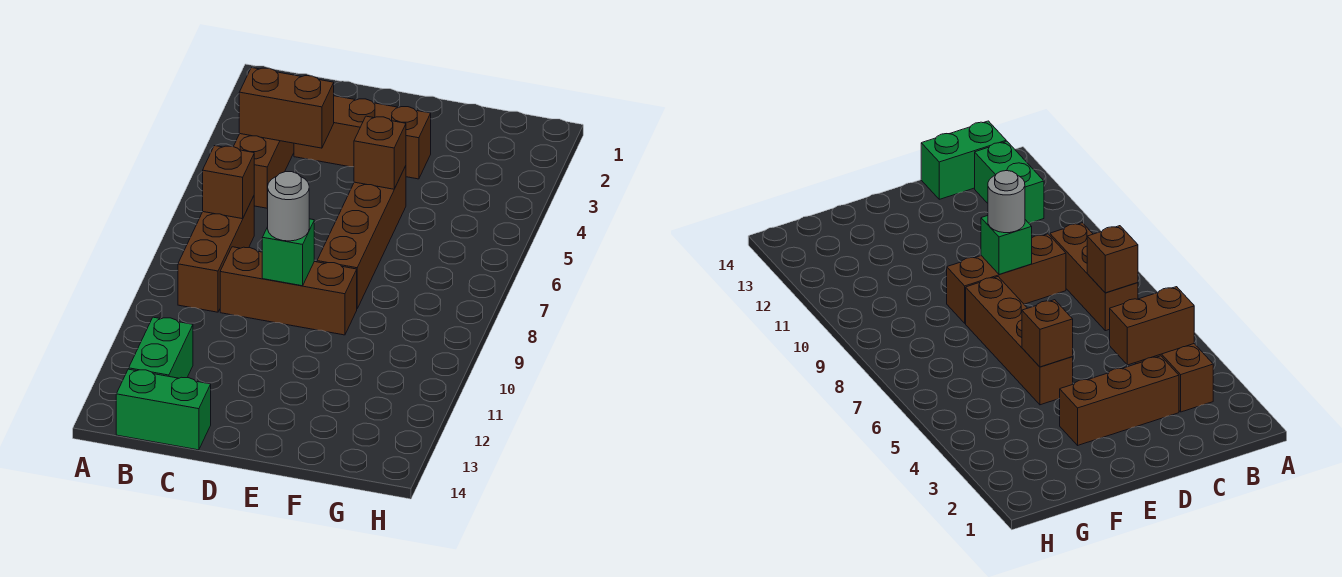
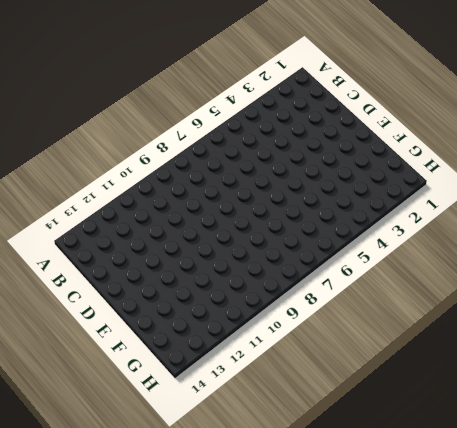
none -> brown 1x3 brick [233,134,294,208]
none -> brown 1x3 brick [178,196,254,312]
none -> green 1x2 brick [129,317,193,378]

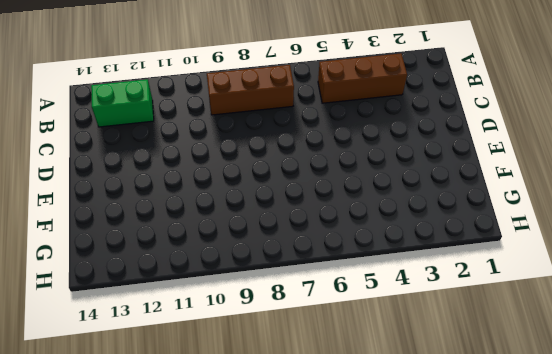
none -> green 1x2 brick [116,369,211,450]
none -> brown 1x3 brick [294,96,431,179]
none -> brown 1x3 brick [220,247,357,335]

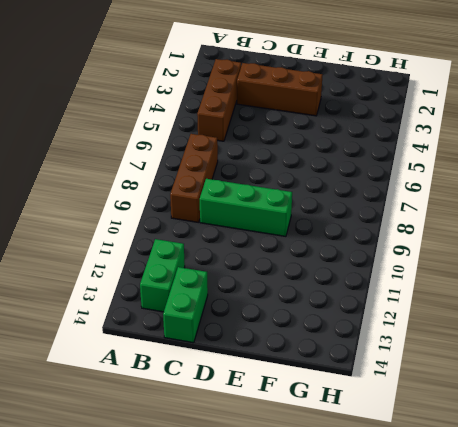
green 1x3 brick [200,179,292,236] -> brown 1x3 brick [220,247,357,335]
green 1x2 brick [163,267,208,343] -> green 1x2 brick turned to [116,369,211,450]
none -> brown 1x4 brick [317,166,406,308]
none -> brown 1x2 brick [239,68,334,148]
none -> brown 1x1 brick [203,146,254,219]

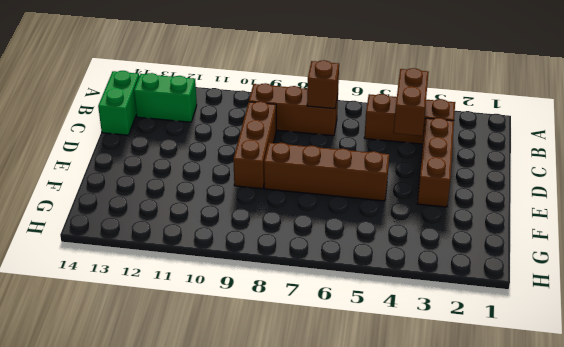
none -> green 1x1 brick [262,219,314,286]
none -> brown 1x1 brick [354,116,406,189]
none -> grey 1x1 round brick [268,172,309,241]

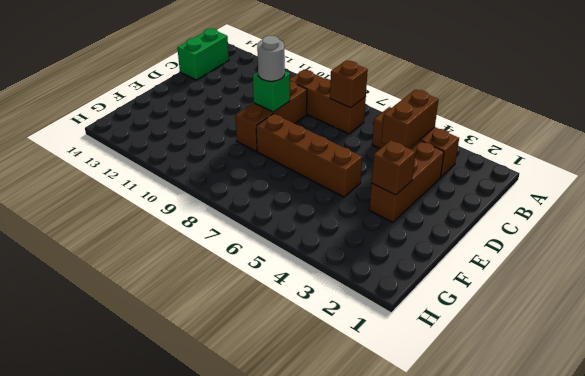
brown 1x1 brick [372,140,416,195] -> brown 1x1 brick moved to [354,116,406,189]
none -> green 1x2 brick [129,317,193,378]

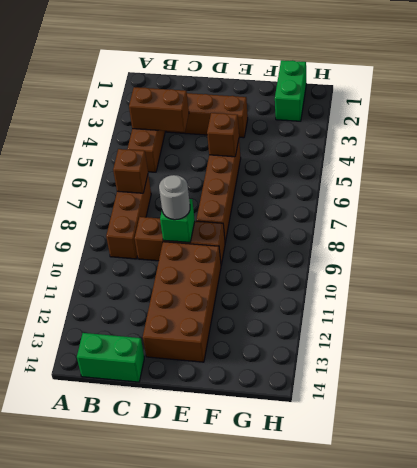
brown 2x4 brick [143,242,221,362] -> none
green 1x2 brick [275,60,306,121] -> green 1x2 brick moved to [129,317,193,378]

